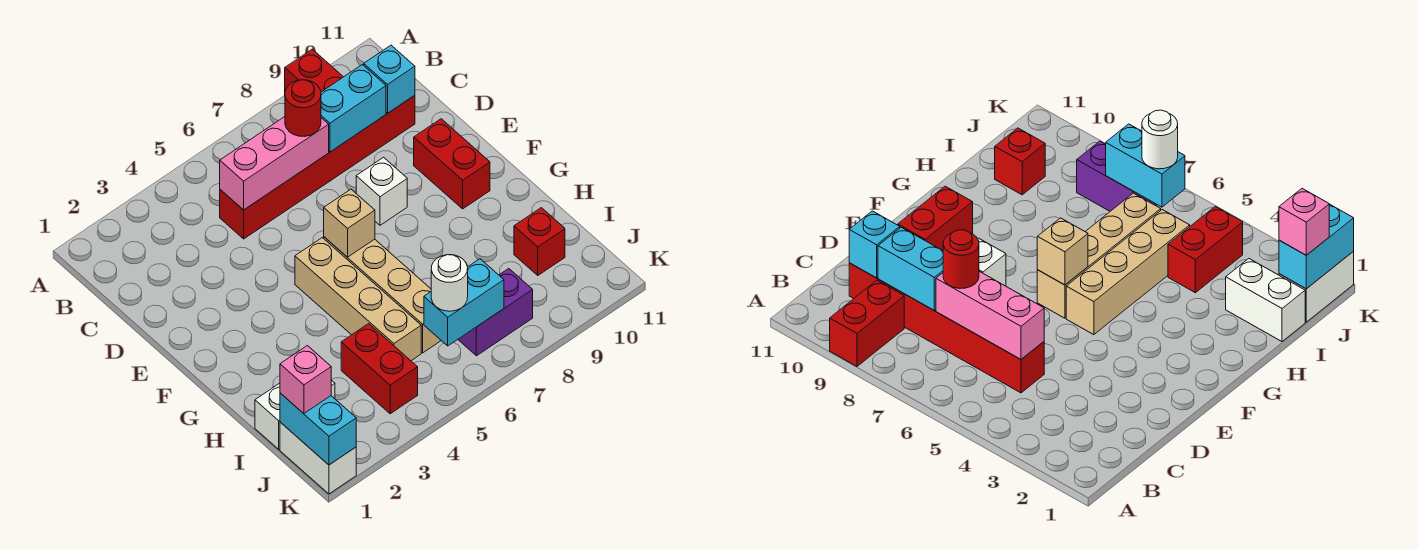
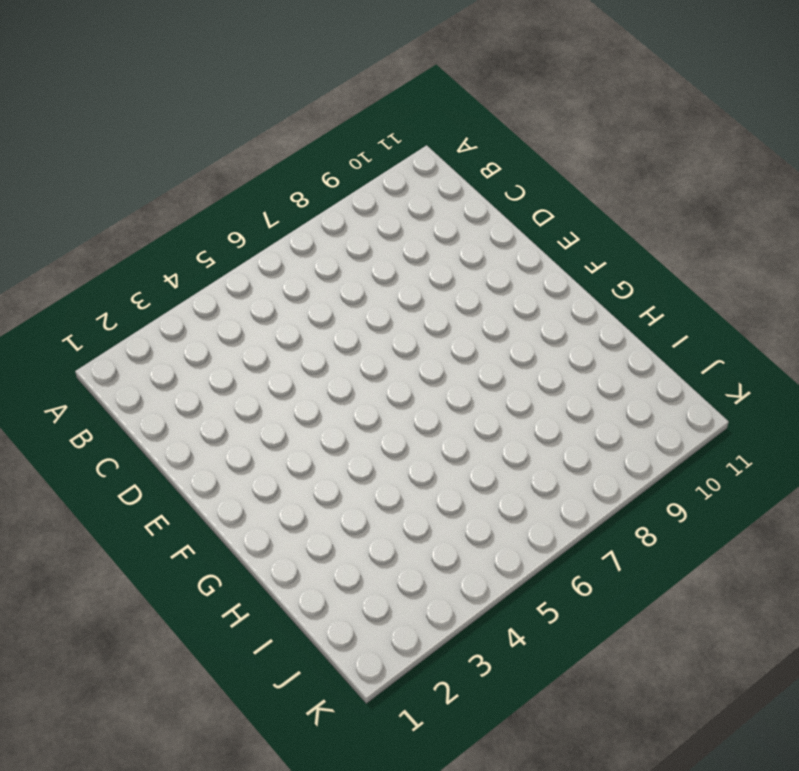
none -> red 1x2 brick [285,49,343,92]
none -> red 1x6 brick [220,95,415,239]
none -> white 1x1 brick [356,157,407,225]

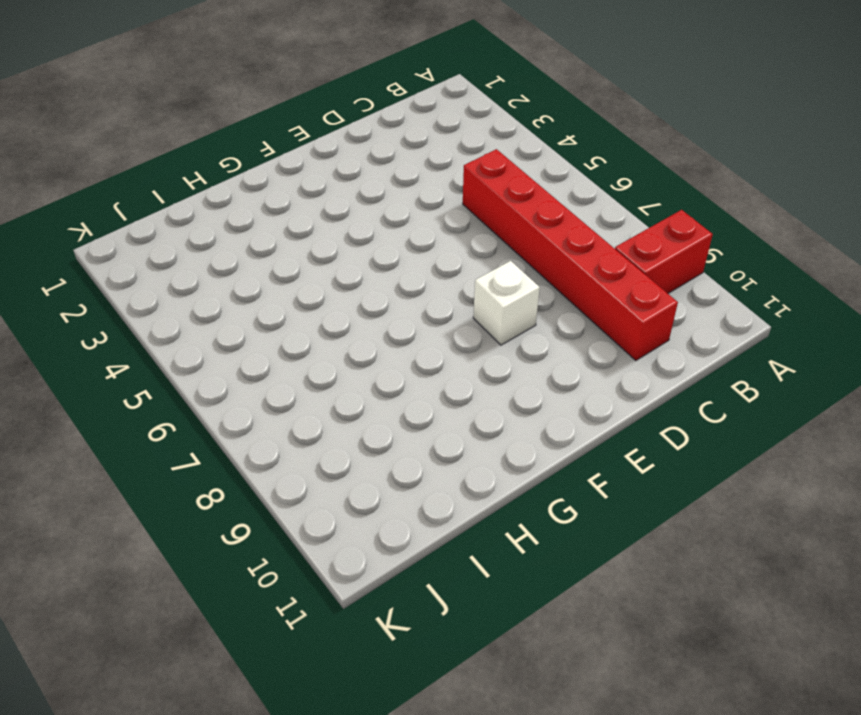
none -> red 1x2 brick [414,119,490,209]
none -> tan 1x4 brick [295,238,421,361]
none -> tan 1x4 brick [324,237,441,353]

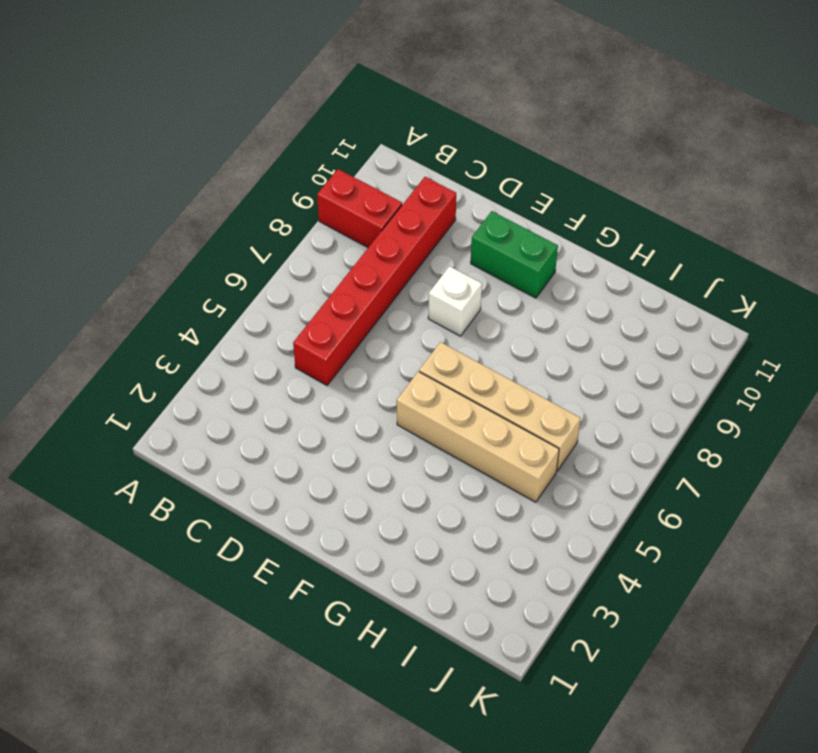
green 1x2 brick [471,211,558,298] -> red 1x2 brick [414,119,490,209]
none -> white 1x2 brick [255,380,335,449]
none -> red 1x2 brick [341,324,418,414]
none -> red 1x1 brick [514,208,565,275]

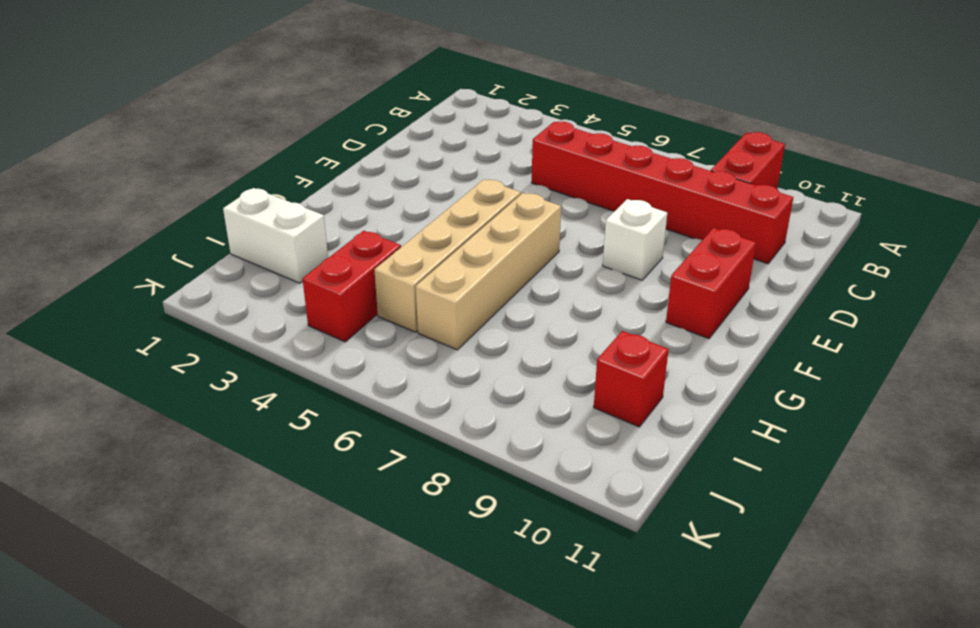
none -> white 1x2 brick [280,422,356,494]
none -> purple 1x2 brick [458,269,533,356]
none -> pink 1x3 brick [220,117,329,210]

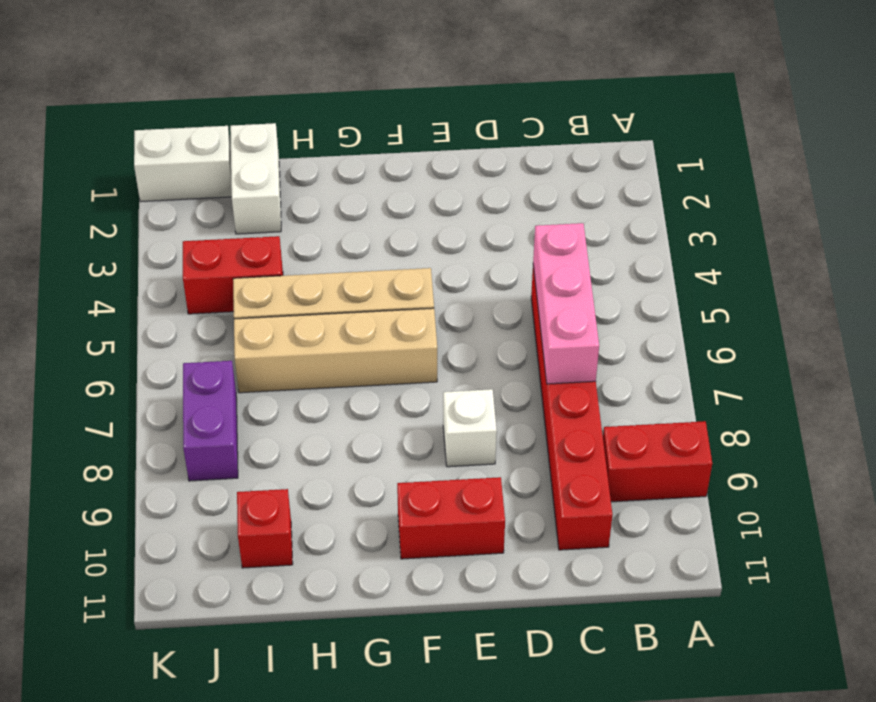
none -> cyan 1x2 brick [321,65,386,152]
none -> cyan 1x1 brick [364,45,415,113]
none -> tan 1x1 brick [324,189,375,257]

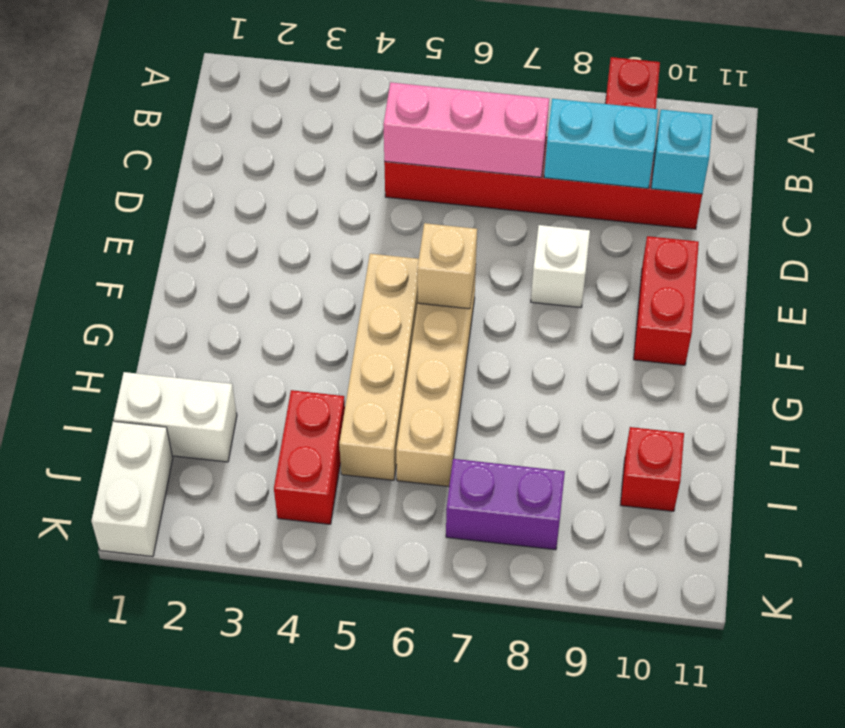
none -> cyan 1x2 brick [280,393,356,465]
none -> cyan 1x2 brick [424,259,504,346]
none -> red 1x1 round brick [285,80,321,136]

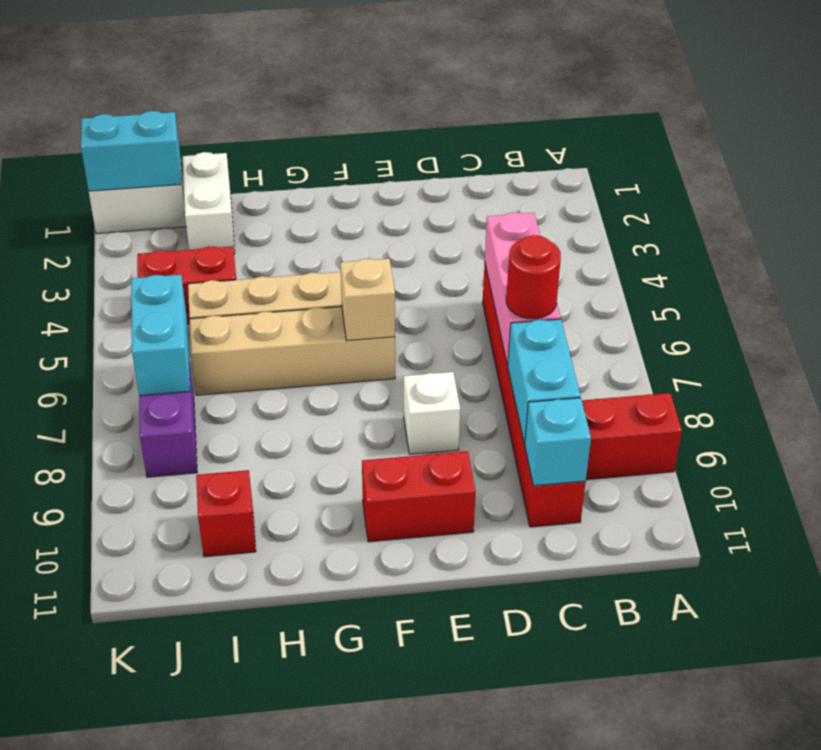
none -> pink 1x1 brick [280,346,331,413]
none -> white 1x1 round brick [431,255,468,311]

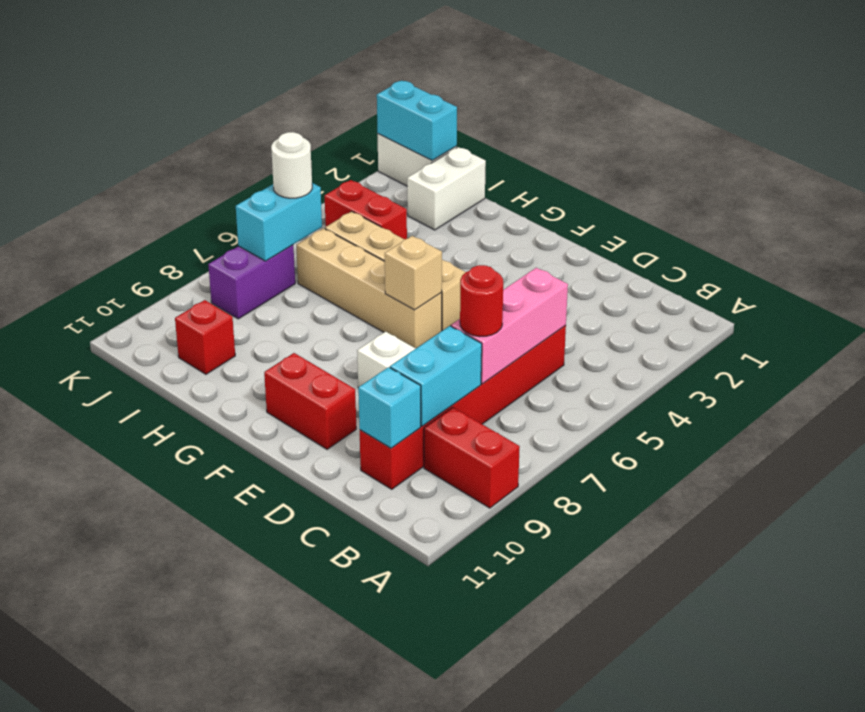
none -> pink 1x1 brick [280,346,331,413]

